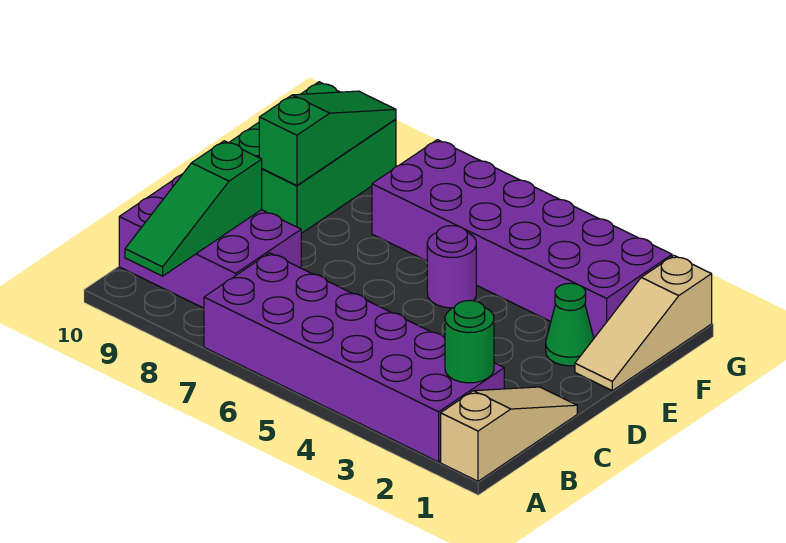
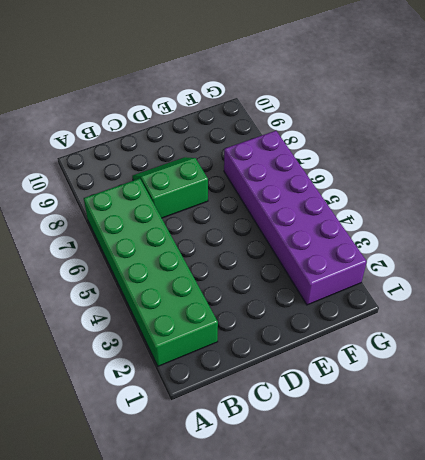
green 2x6 brick [84,178,218,366] -> purple 2x6 brick [204,253,504,462]
green 2x2 slope [132,157,208,218] -> purple 2x3 brick [119,175,301,308]
none -> tan 1x3 slope [441,387,577,481]
none -> tan 1x3 slope [575,256,712,391]

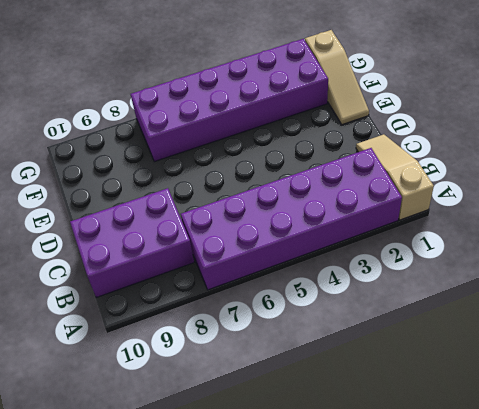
none -> green 1x1 cone [546,283,594,366]
none -> purple 1x1 round brick [427,226,476,308]

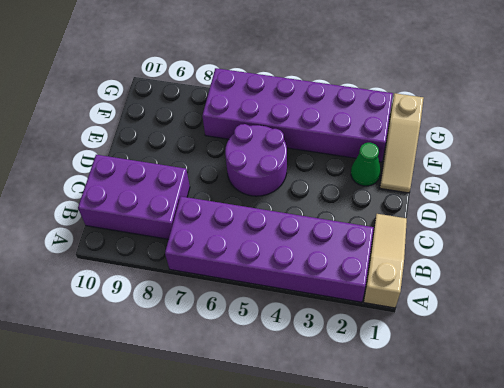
purple 2x2 round brick [225,124,287,196] -> purple 1x1 round brick [427,226,476,308]
none -> green 2x3 brick [229,82,396,233]
none -> green 1x3 slope [125,141,262,276]

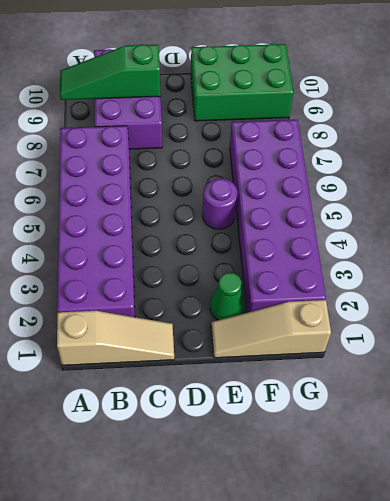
none -> green 1x1 round brick [445,301,494,383]
none -> green 1x3 slope [259,91,396,185]

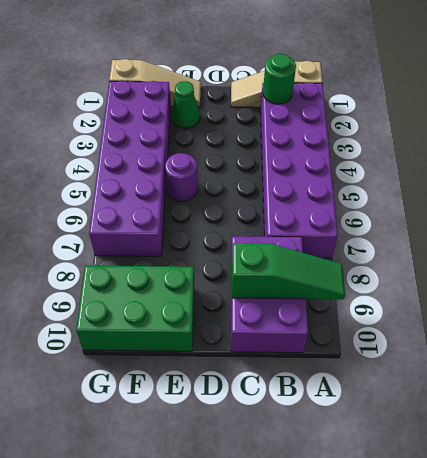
none -> green 1x3 slope [259,91,396,185]

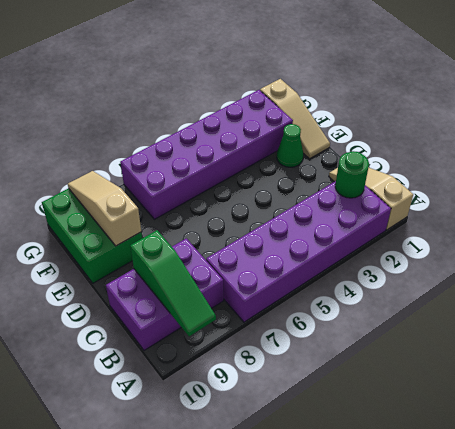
tan 1x3 slope [68,171,141,246] -> green 1x3 slope [259,91,396,185]
none -> purple 1x1 round brick [427,226,476,308]

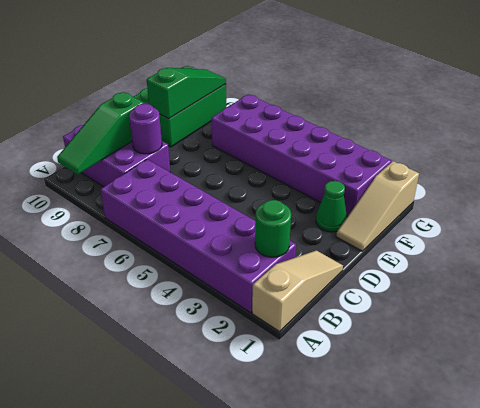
purple 1x1 round brick [129,104,162,154] -> purple 1x1 round brick moved to [427,226,476,308]

